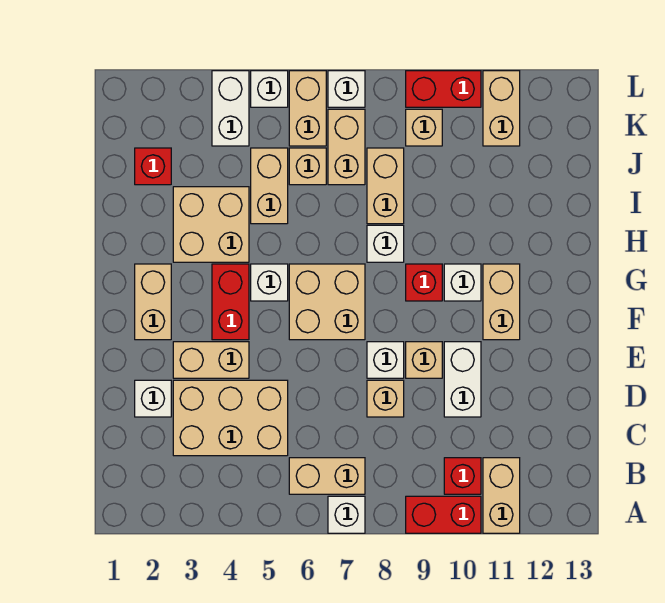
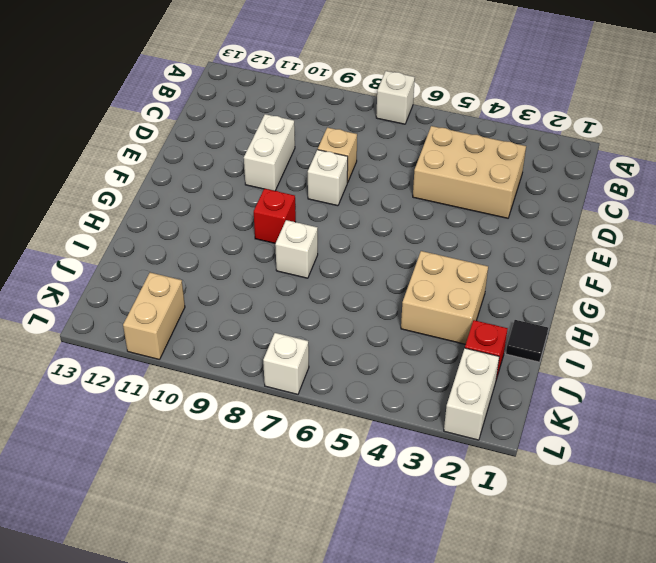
black 1x1 tile [506,320,548,362] -> none
white 1x2 brick [444,348,499,440] -> white 1x2 brick moved to [212,71,249,146]
none -> red 1x2 brick [406,496,481,533]
none -> tan 1x2 brick [483,458,520,533]
none -> tan 1x2 brick [289,458,365,494]
none -> red 1x1 brick [444,458,481,494]

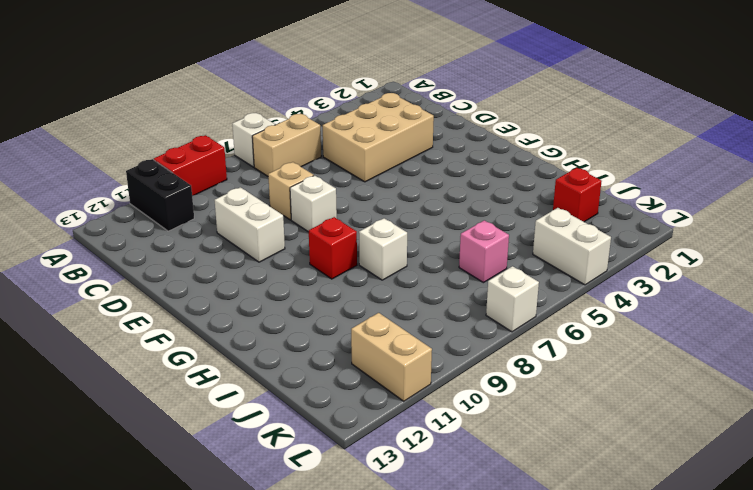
black 1x2 brick [126,159,194,231] -> tan 1x2 brick [483,458,520,533]
pink 1x1 brick [459,220,509,283] -> tan 1x1 brick [289,148,326,185]
none -> red 1x1 brick [444,458,481,494]
none -> white 1x1 brick [135,380,171,417]
none -> tan 1x2 brick [173,342,249,378]
none -> tan 1x1 brick [406,342,442,378]

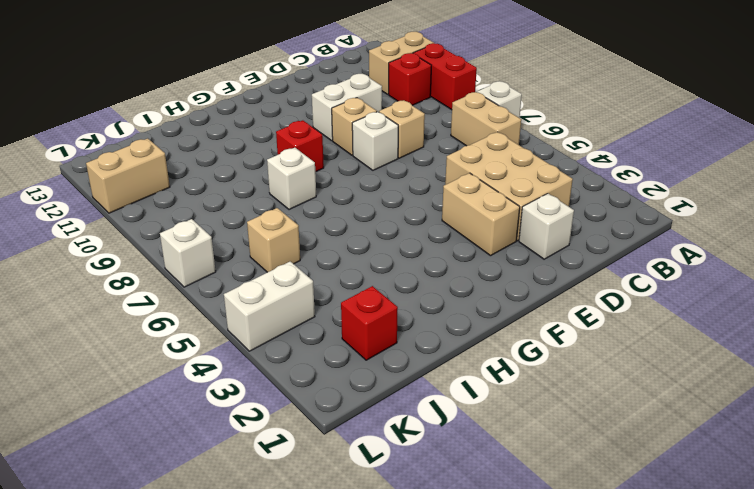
none -> tan 1x2 brick [135,264,171,340]
none -> red 1x2 brick [212,264,249,340]
none -> tan 2x2 brick [289,264,365,340]
none -> tan 1x2 brick [483,264,520,340]

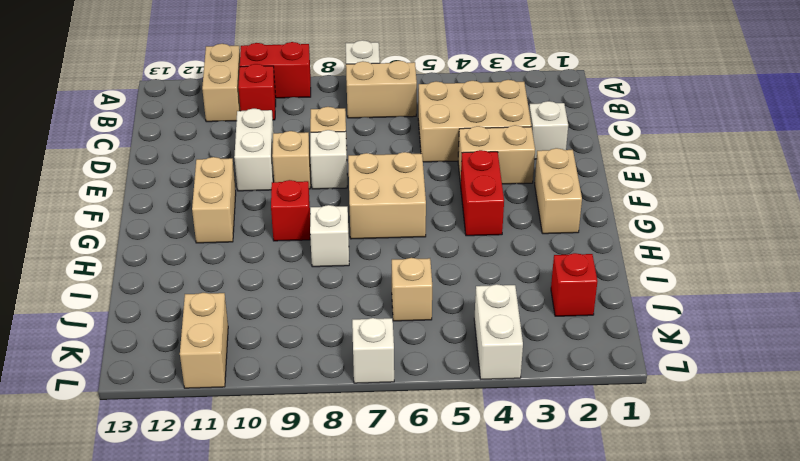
none -> white 1x1 brick [251,264,288,301]
none -> white 1x1 brick [444,264,481,301]
none -> tan 2x2 brick [173,187,249,262]
none -> tan 1x2 brick [251,148,288,224]

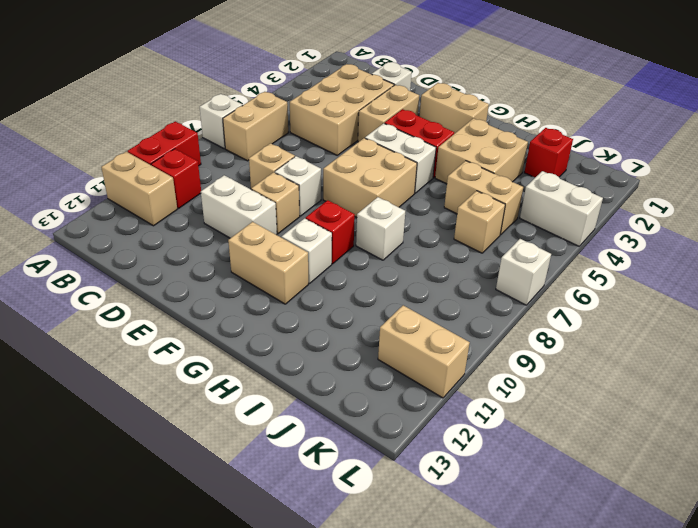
white 1x2 brick [365,123,436,193] -> white 1x1 brick [251,264,288,301]
none -> tan 1x2 brick [367,148,404,224]
none -> tan 1x2 brick [328,109,365,185]
none -> tan 1x2 brick [289,71,326,146]
none -> tan 1x1 brick [406,109,442,146]

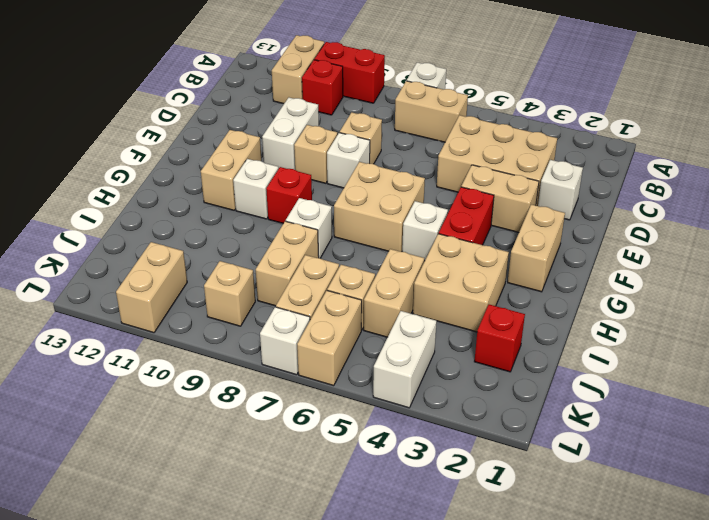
none -> white 1x1 brick [251,71,288,107]
none -> red 1x2 brick [406,71,481,107]

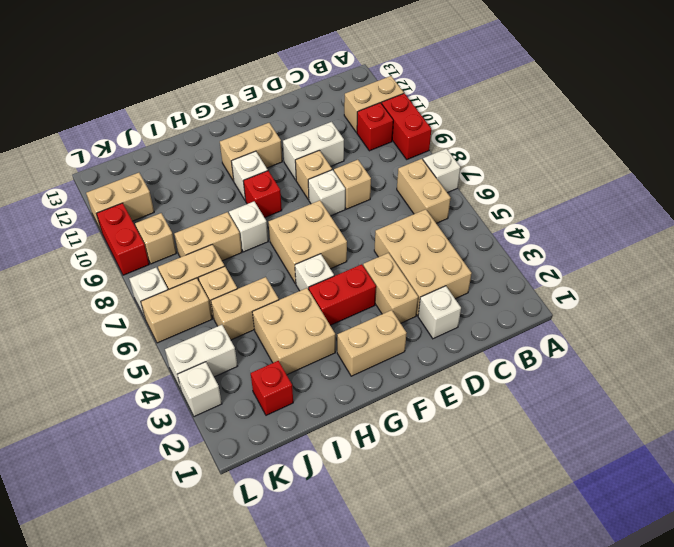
white 1x1 brick [177,362,222,417] -> white 1x1 brick moved to [251,71,288,107]

